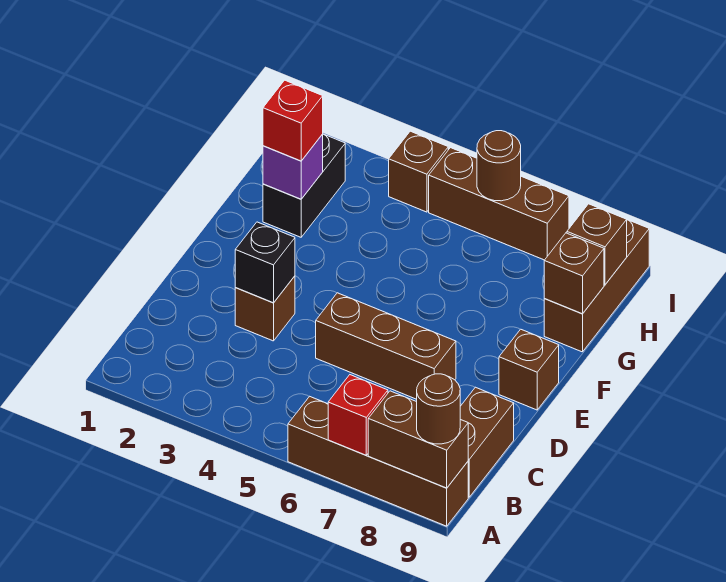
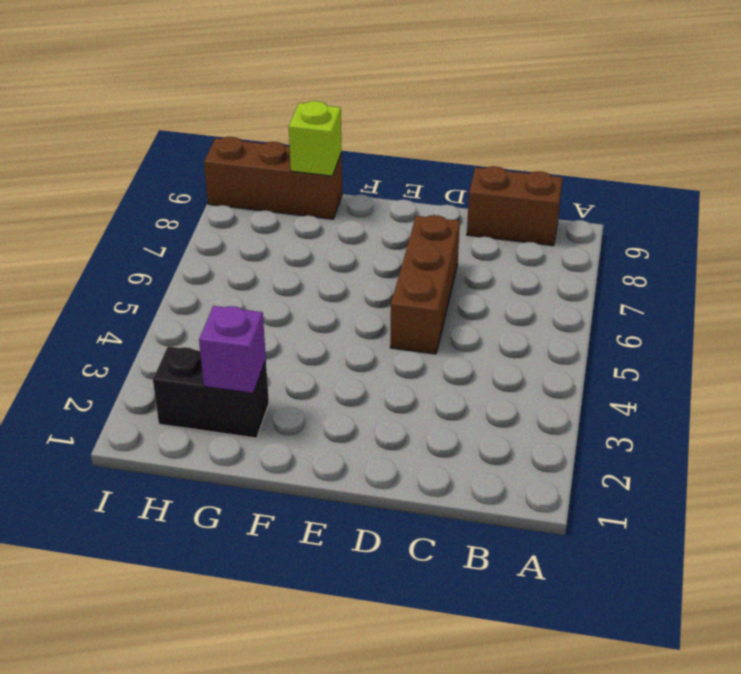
lime 1x1 brick [289,101,342,176] -> brown 1x1 brick [544,233,604,314]
none -> brown 1x4 brick [288,396,468,526]
none -> brown 1x1 brick [235,276,295,341]
none -> brown 1x1 brick [499,329,559,410]

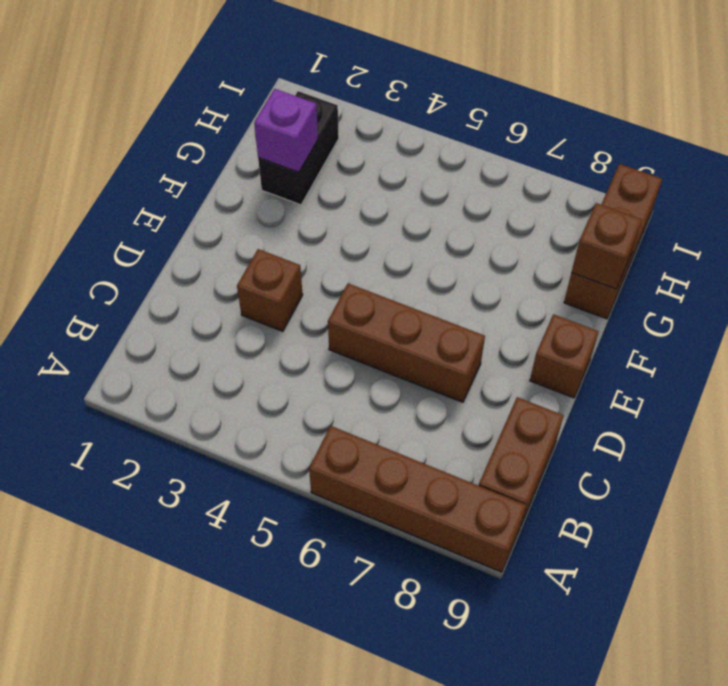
none -> brown 1x1 brick [389,131,448,212]
none -> brown 1x3 brick [429,148,569,260]
none -> red 1x1 brick [328,375,388,455]

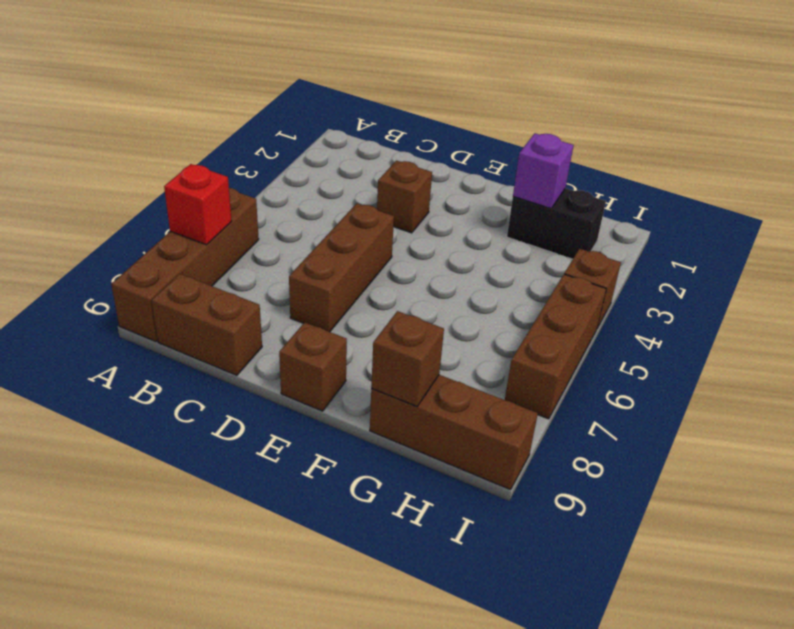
none -> brown 1x2 brick [368,391,468,488]
none -> black 1x1 brick [235,222,295,303]
none -> brown 1x1 brick [567,204,627,285]

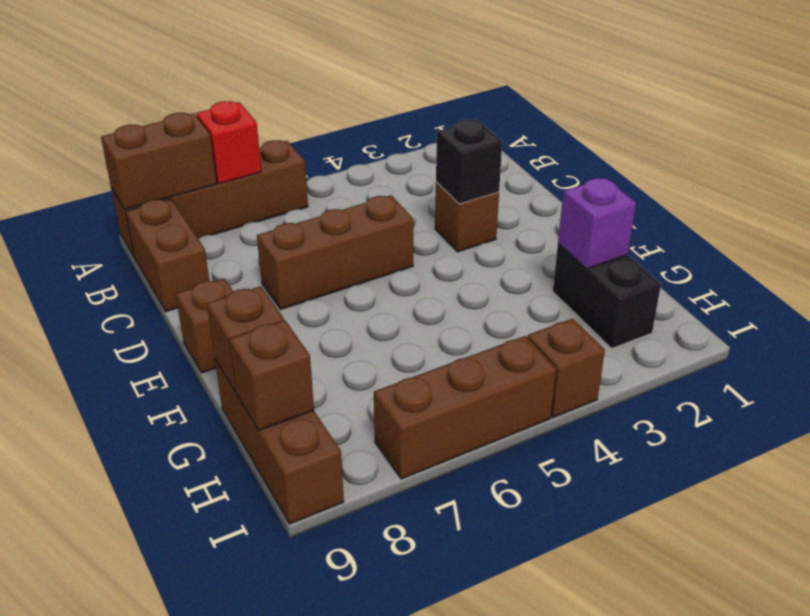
none -> brown 1x1 round brick [477,131,521,201]
none -> brown 1x1 round brick [417,374,460,444]
none -> red 1x1 brick [263,80,323,161]

